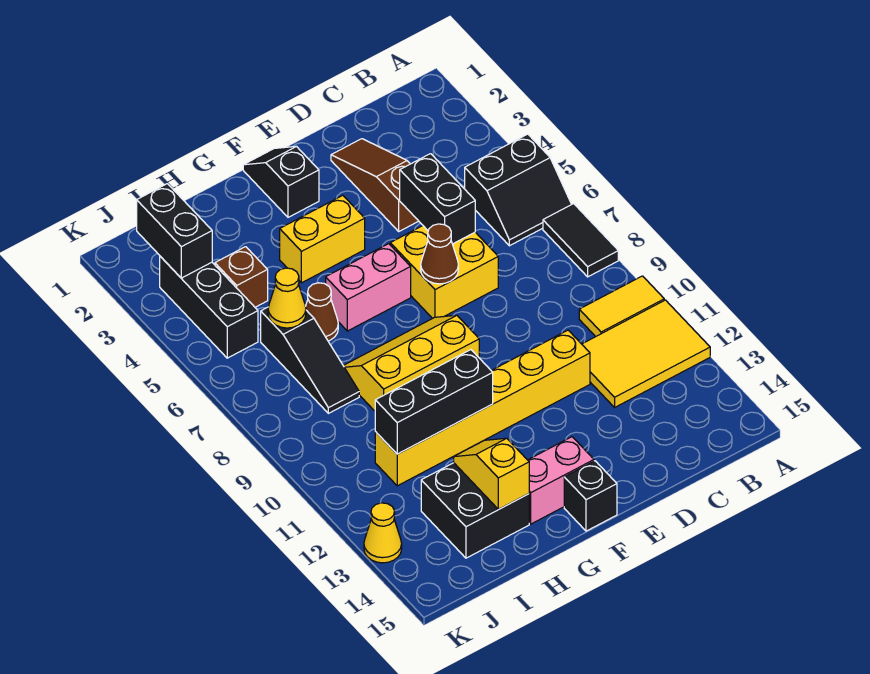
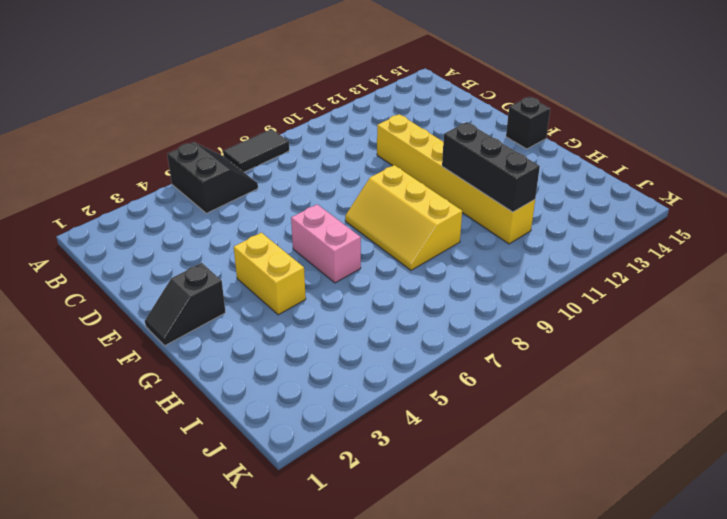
none -> yellow 1x2 tile [579,276,664,337]
none -> yellow 2x3 tile [582,300,710,407]
none -> brown 1x3 slope [331,139,418,231]

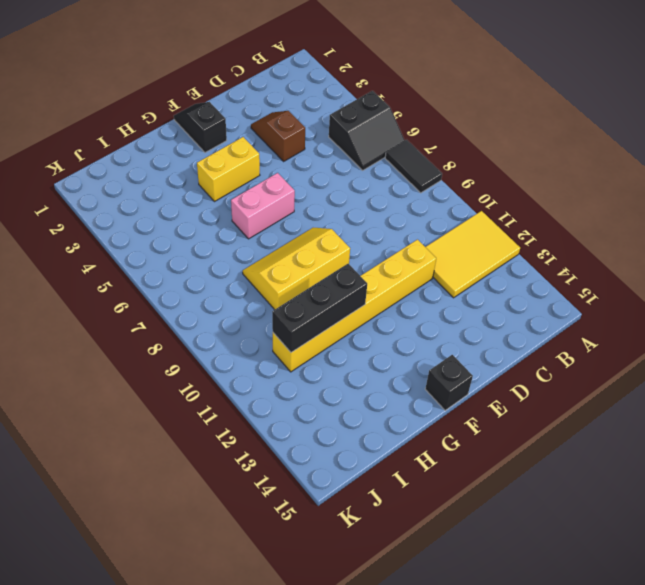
brown 1x2 slope [251,111,305,161] -> brown 1x3 slope [331,139,418,231]
none -> yellow 1x2 tile [579,276,664,337]
none -> yellow 2x2 brick [390,226,498,319]
none -> pink 1x2 brick [528,437,594,524]

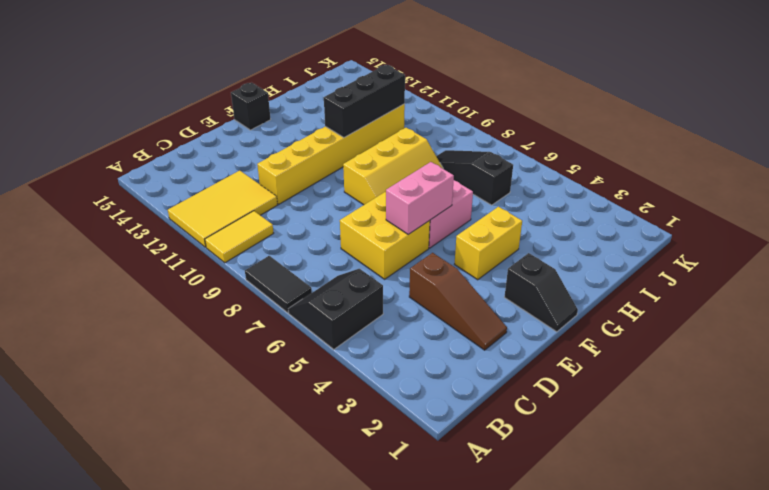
pink 1x2 brick [386,162,454,234] -> pink 1x2 brick moved to [528,437,594,524]
none -> brown 1x1 cone [306,283,338,341]
none -> black 2x2 brick [421,463,529,558]
none -> brown 1x1 brick [215,247,268,307]

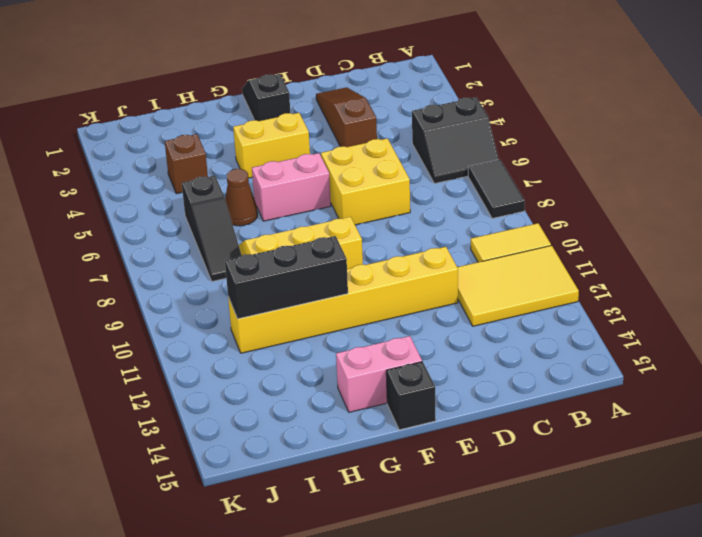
none -> black 2x2 brick [421,463,529,558]
none -> black 1x3 brick [160,256,258,358]
none -> yellow 1x1 cone [364,503,402,563]

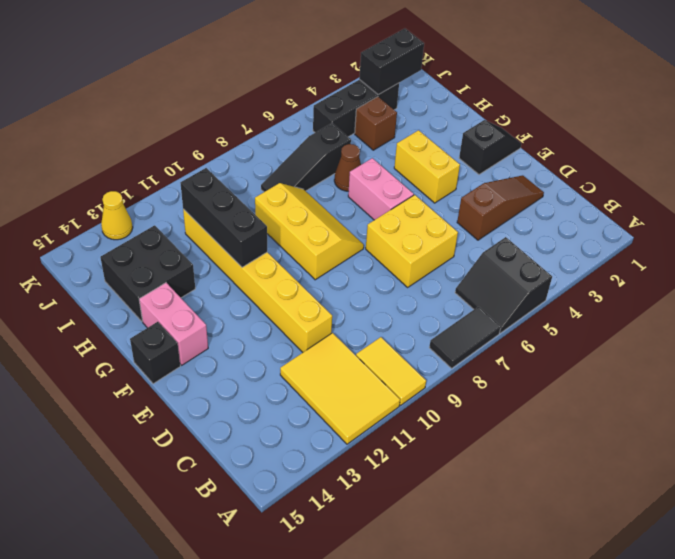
none -> black 1x2 brick [400,154,475,244]
none -> brown 1x1 cone [421,224,458,284]
none -> yellow 1x2 slope [454,438,529,509]

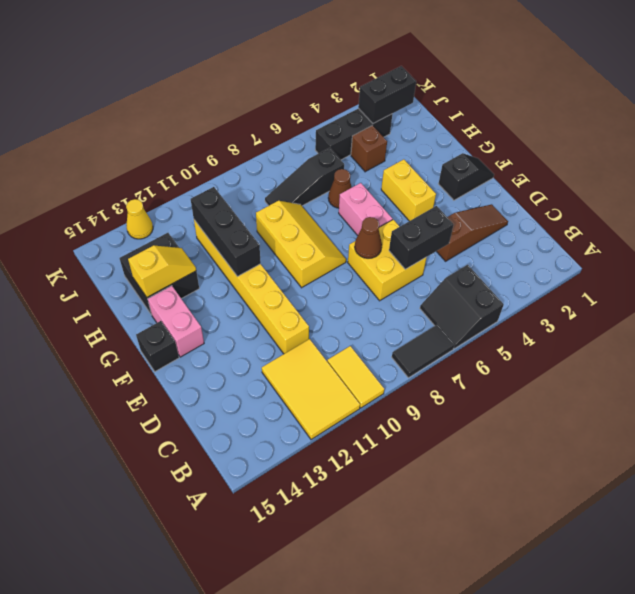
none -> yellow 1x1 cone [268,268,306,328]

